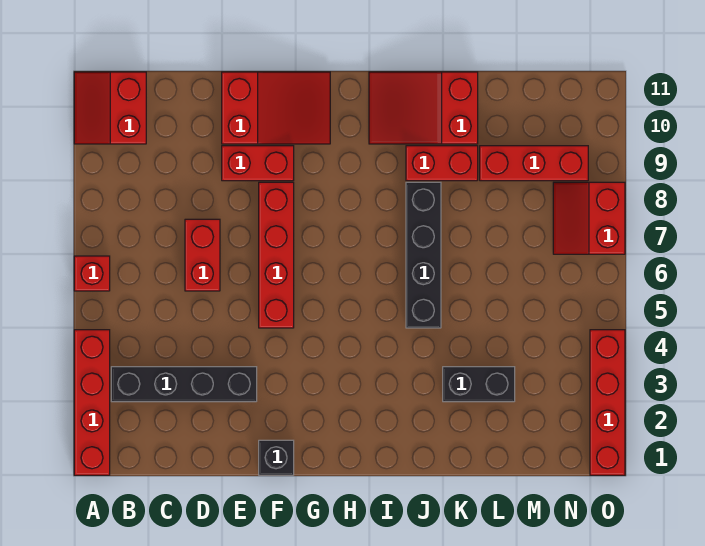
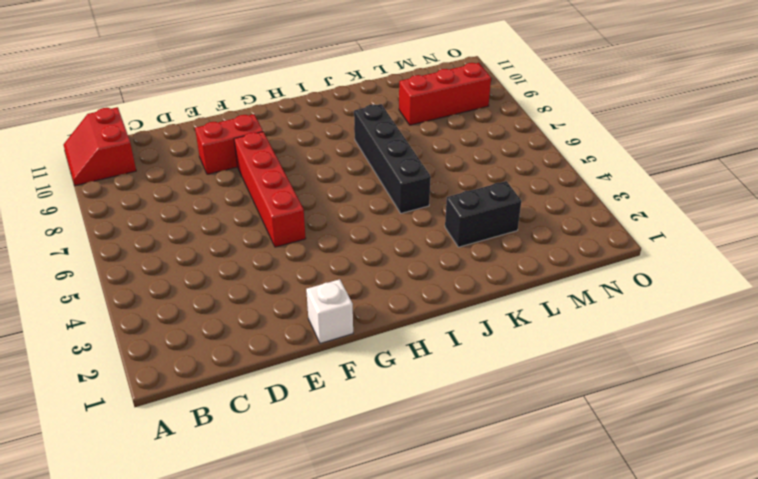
white 1x1 brick [306,279,353,343] -> black 1x1 brick [259,440,294,475]
none -> red 1x4 brick [74,330,110,475]
none -> red 1x1 brick [74,256,110,291]
none -> black 1x4 brick [111,367,257,402]

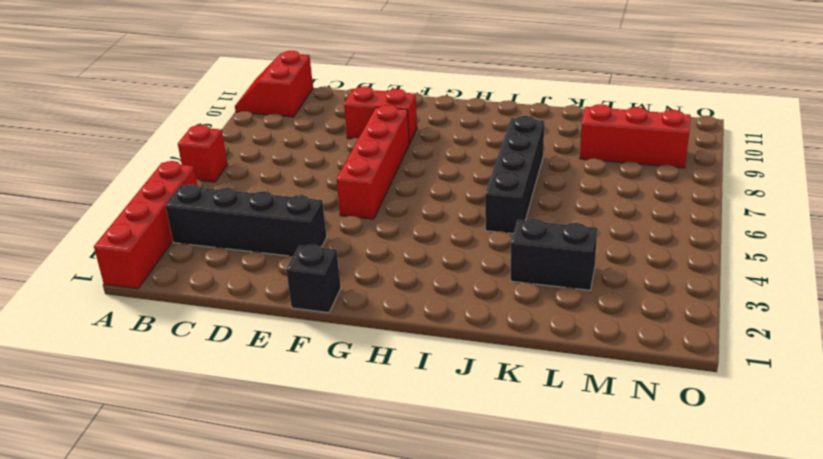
none -> red 1x2 brick [185,219,220,291]
none -> red 2x3 slope [222,72,330,144]
none -> red 2x3 slope [369,72,478,144]

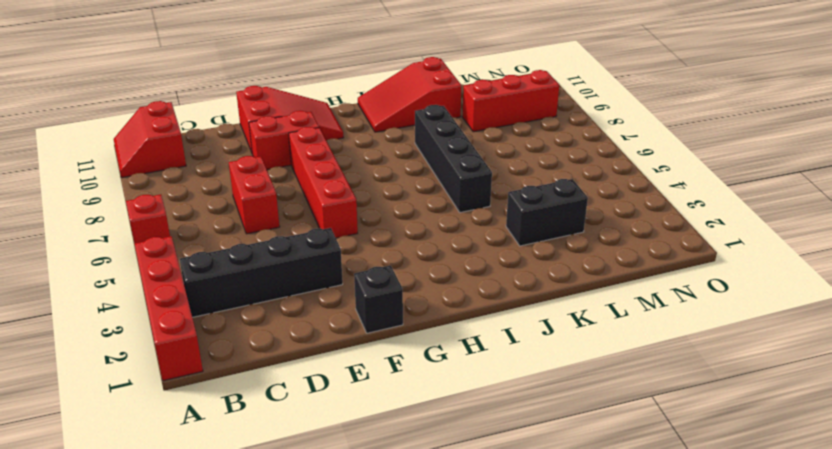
none -> red 1x2 brick [406,146,478,181]
none -> red 2x2 slope [553,182,625,254]
none -> red 1x4 brick [590,330,625,475]

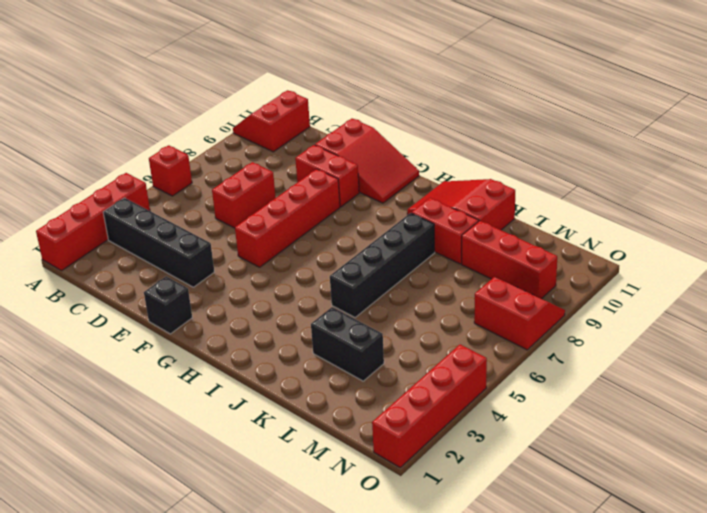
red 2x2 slope [474,277,565,350] -> red 2x2 slope turned to [553,182,625,254]

